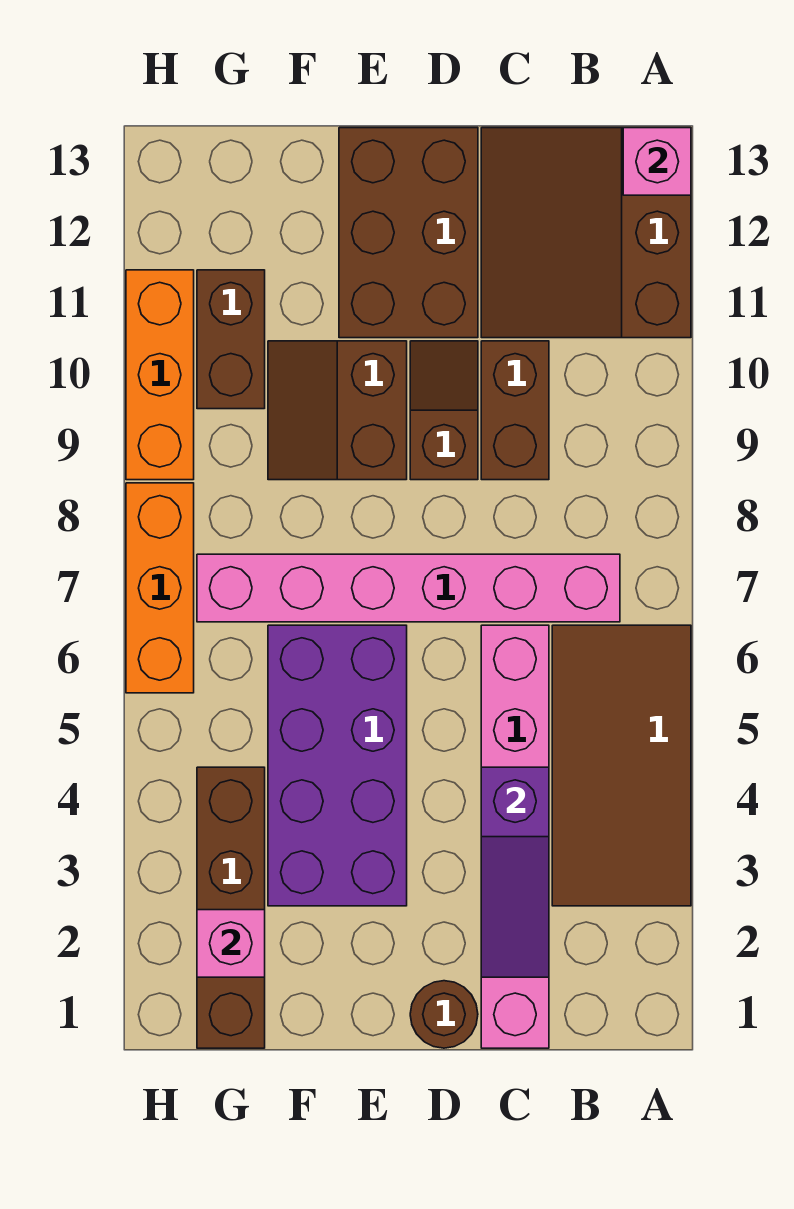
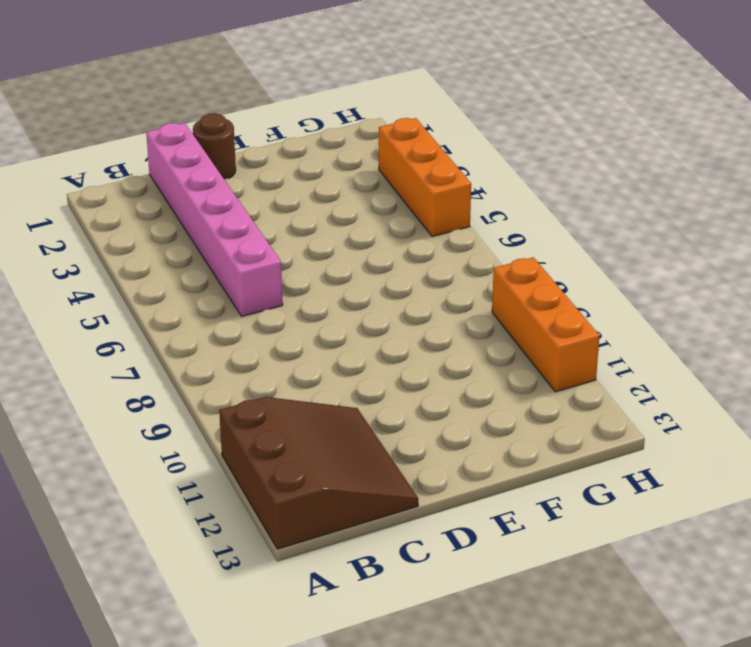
orange 1x3 brick [379,118,471,237] -> orange 1x3 brick moved to [126,483,194,693]
none -> brown 2x4 tile [552,625,691,906]
none -> pink 1x6 brick [197,554,620,622]
none -> brown 1x2 brick [481,341,549,480]

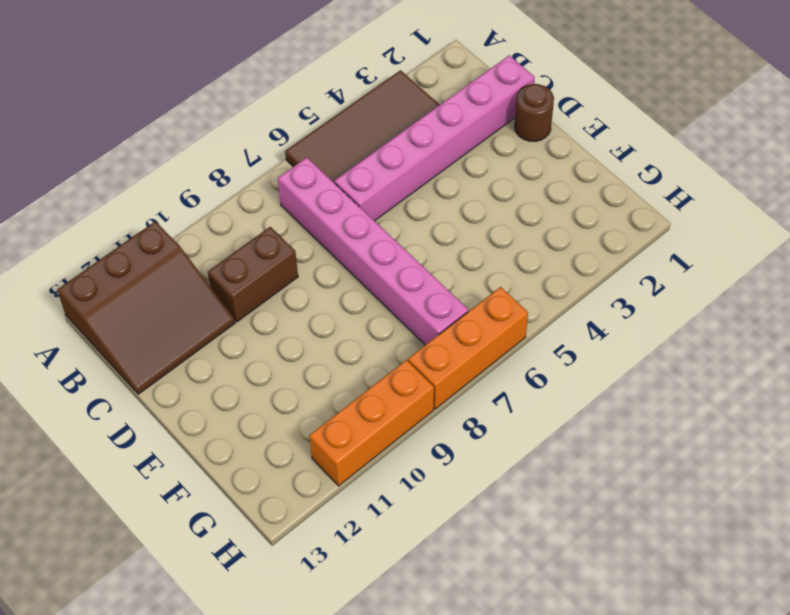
none -> brown 1x2 slope [410,341,478,480]
none -> brown 2x3 brick [339,128,478,338]
none -> purple 2x4 brick [268,625,407,906]

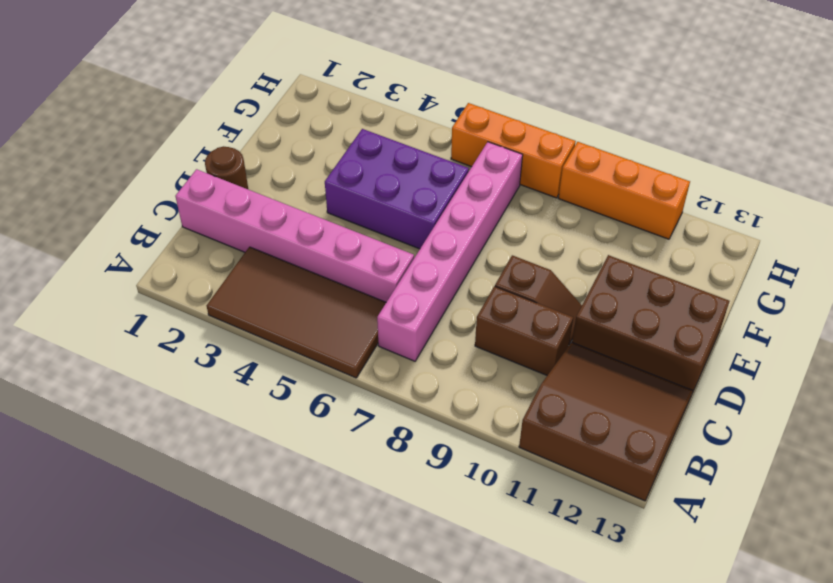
purple 2x3 brick [325,129,469,249] -> purple 2x4 brick [268,625,407,906]
none -> brown 2x2 slope [268,341,407,480]
none -> brown 1x4 brick [197,767,265,1048]
none -> brown 1x2 brick [197,270,265,409]

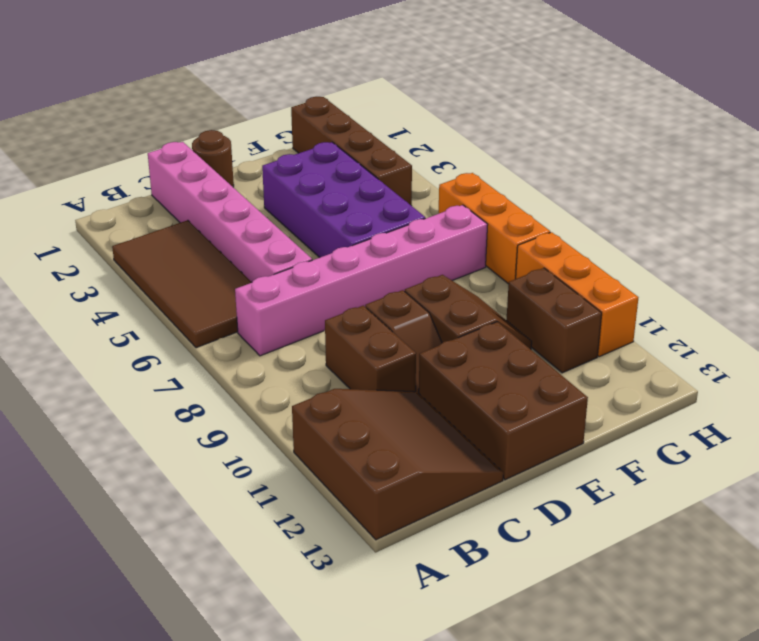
none -> pink 1x1 brick [623,128,691,195]
none -> purple 1x3 slope [481,767,549,977]
none -> pink 1x1 brick [197,910,265,977]

